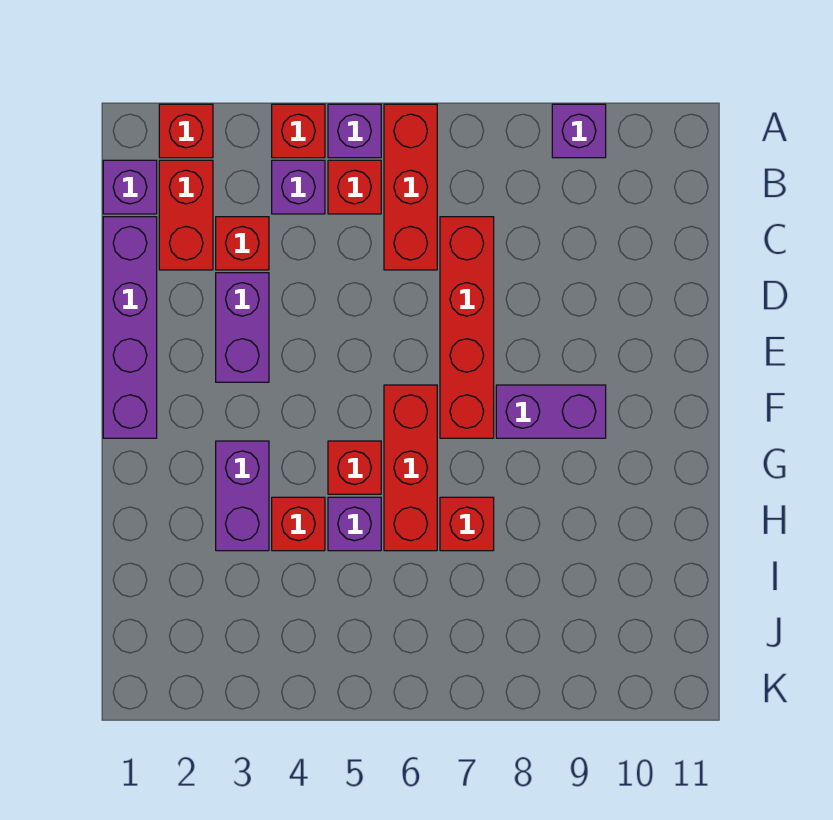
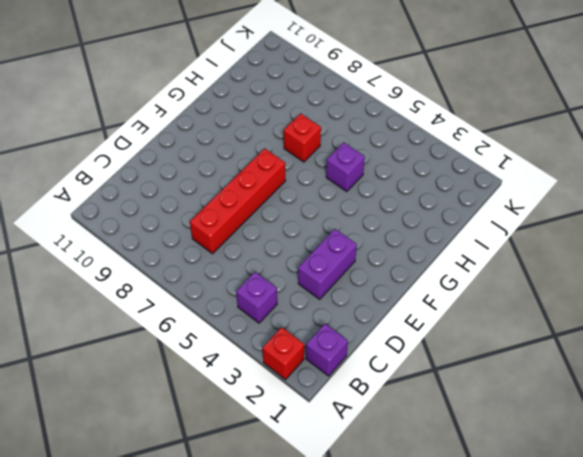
none -> red 1x1 brick [272,104,325,158]
none -> purple 1x1 brick [328,104,381,158]
none -> red 1x3 brick [384,104,437,270]

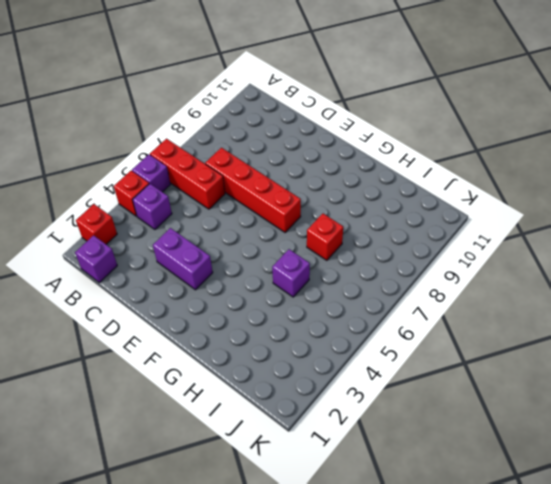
none -> purple 1x1 brick [552,104,606,158]
none -> red 1x2 brick [159,160,213,270]
none -> red 1x1 brick [328,160,381,214]

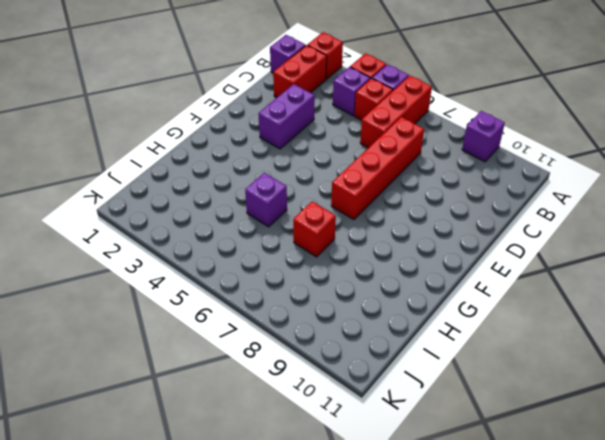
none -> purple 1x4 brick [103,217,157,438]
none -> red 1x1 brick [216,217,269,270]
none -> red 1x3 brick [384,385,437,551]

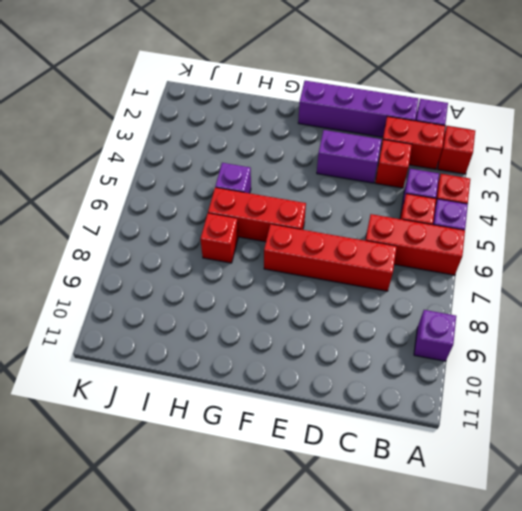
none -> purple 1x2 brick [496,385,606,438]
none -> purple 1x2 brick [216,441,269,551]
none -> red 1x1 brick [328,441,381,494]

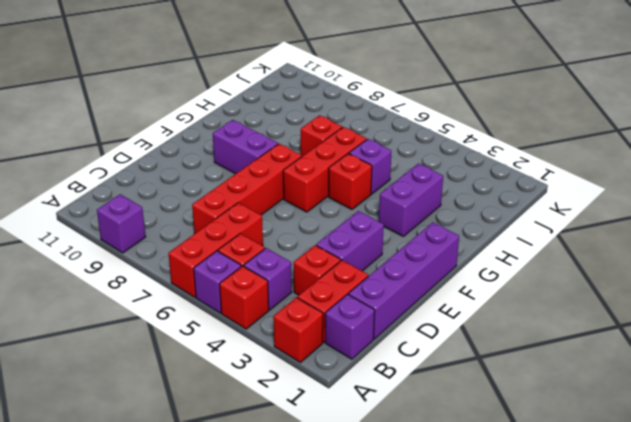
none -> red 1x1 brick [272,497,325,551]

